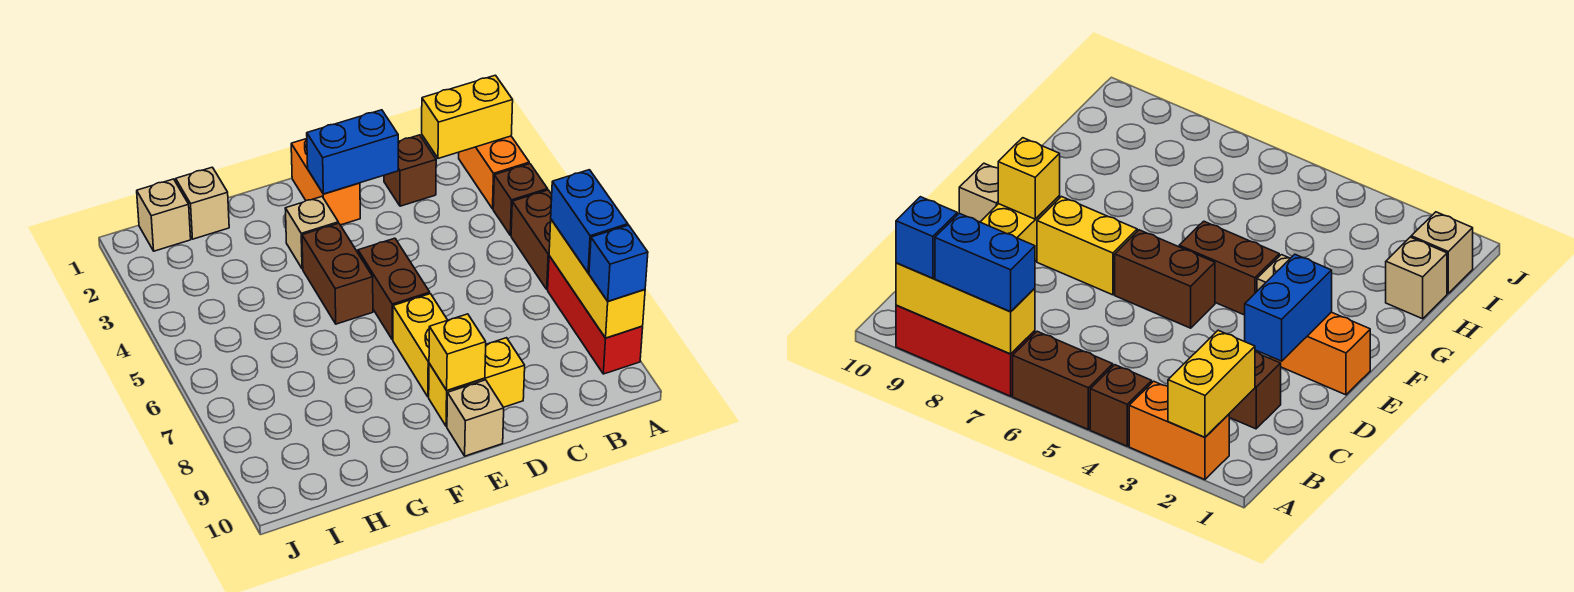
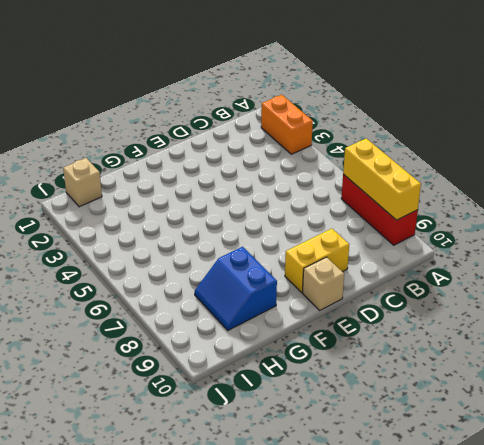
blue 2x2 slope [195,247,277,330] -> none
none -> brown 1x1 brick [493,164,548,235]
none -> brown 1x2 brick [511,190,552,290]
none -> brown 1x1 brick [384,135,436,206]

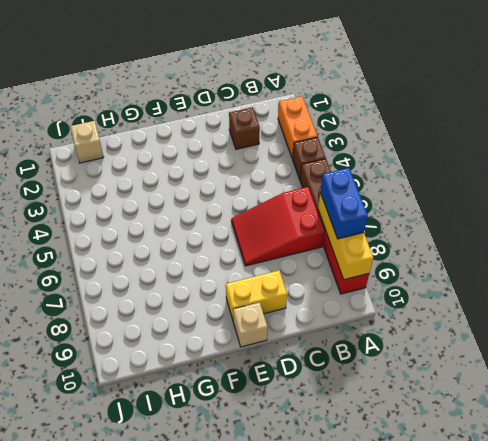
red 2x3 slope [231,187,325,266] -> none
none -> orange 1x2 brick [291,139,360,225]
none -> brown 1x2 brick [358,238,430,340]
none -> yellow 1x2 brick [393,294,447,397]

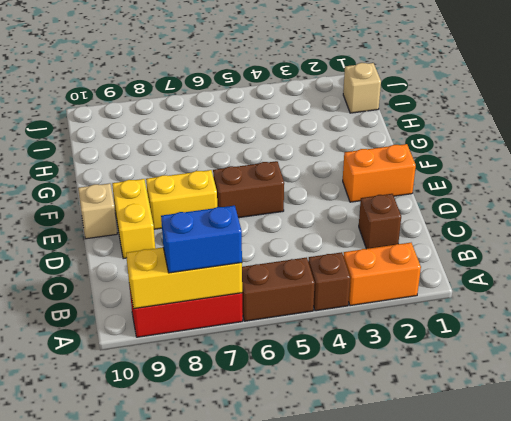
none -> tan 1x1 brick [285,197,338,269]
none -> brown 1x2 brick [302,223,373,324]
none -> tan 1x1 brick [176,167,229,239]

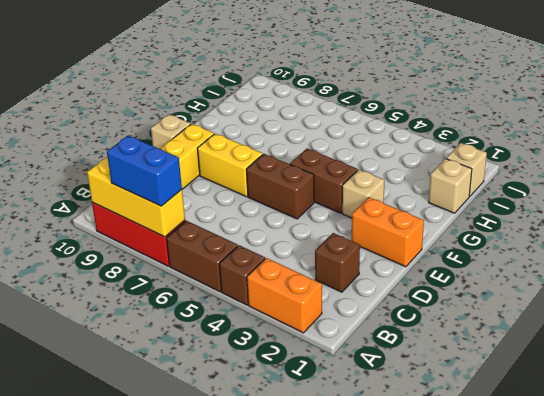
none -> yellow 1x2 brick [422,75,513,159]
none -> blue 1x2 brick [307,110,398,194]
none -> yellow 1x1 brick [429,314,486,390]

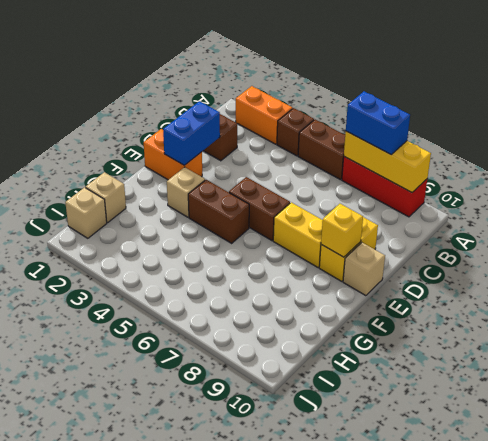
none -> yellow 1x2 brick [422,75,513,159]
none -> blue 1x1 brick [589,225,648,301]

